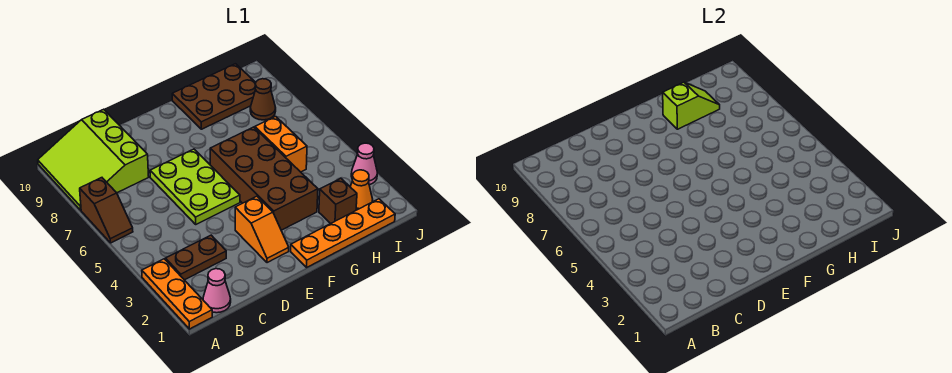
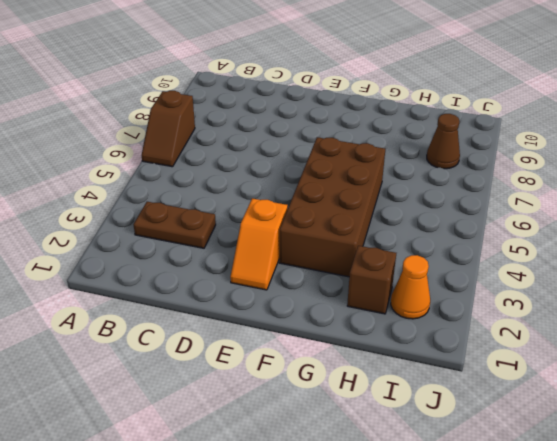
none -> orange 1x3 plate [142,259,212,329]
none -> lime 3x3 slope [38,109,149,210]
none -> pink 1x1 cone [203,269,231,313]

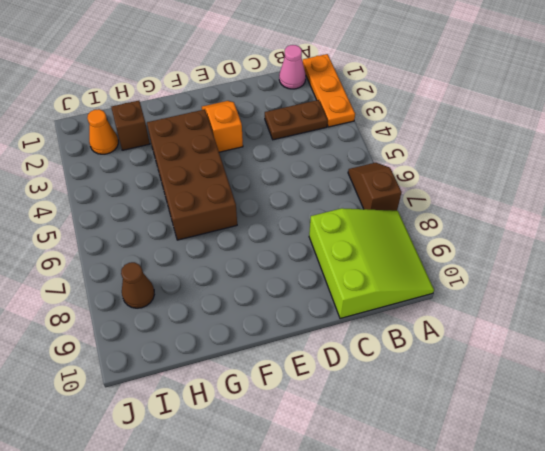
none -> lime 2x3 plate [150,149,240,224]
none -> orange 1x4 plate [291,199,395,267]
none -> brown 2x3 plate [172,64,256,129]

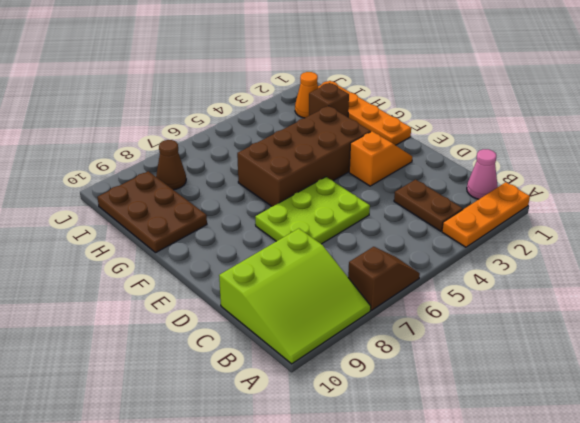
none -> orange 1x2 brick [255,116,307,172]
none -> pink 1x1 cone [351,143,377,185]
none -> lime 1x2 slope [663,82,720,129]

